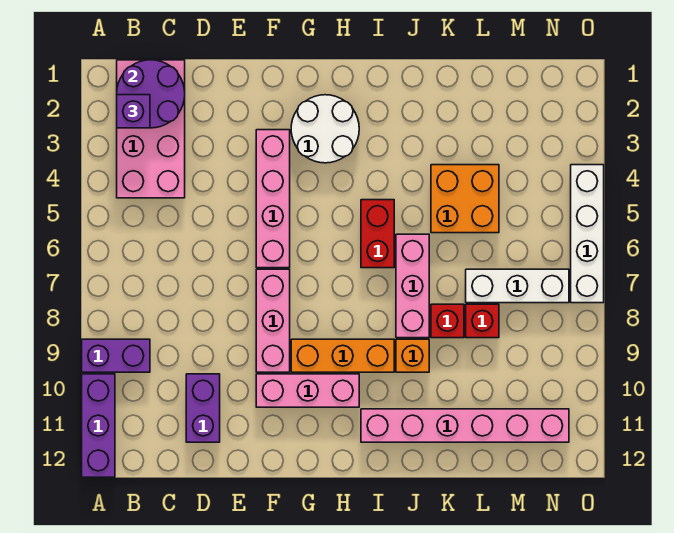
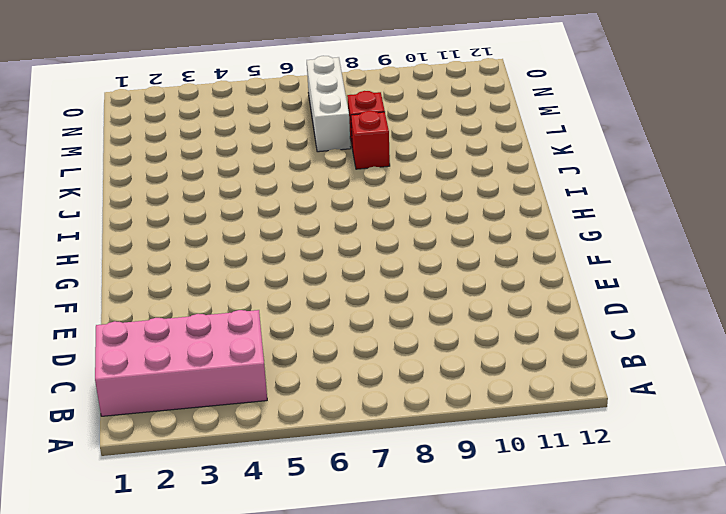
none -> purple 1x2 brick [82,339,150,372]
none -> purple 1x3 brick [82,374,115,477]
none -> purple 1x2 brick [186,374,220,442]

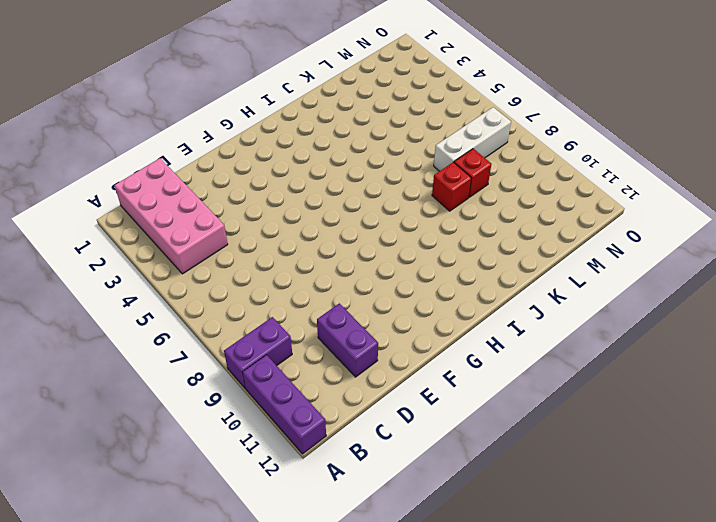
none -> pink 1x4 brick [256,130,290,268]
none -> pink 1x3 brick [256,269,290,372]
none -> pink 1x3 brick [256,374,359,407]

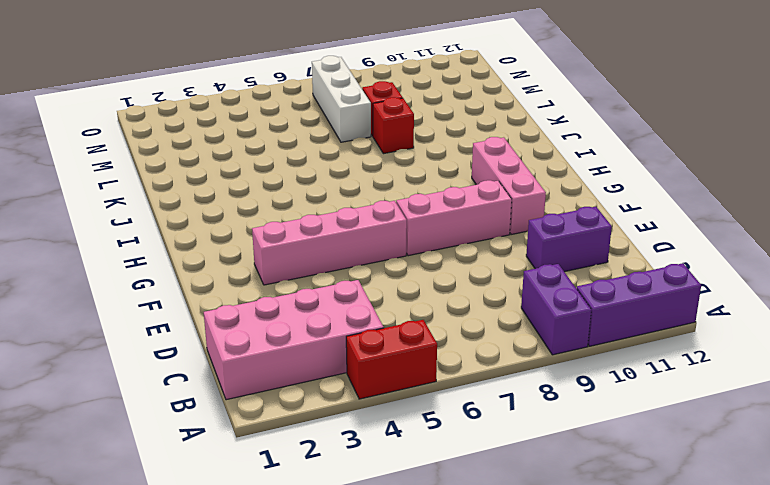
red 1x2 brick [346,320,437,399] -> red 1x2 brick moved to [361,200,394,268]
none -> white 2x2 round brick [291,95,359,163]
none -> orange 1x3 brick [291,339,394,372]
none -> pink 1x6 brick [361,409,569,442]

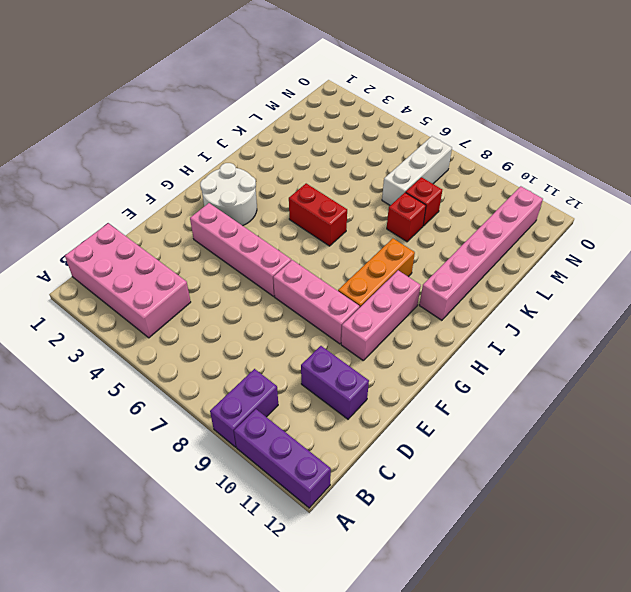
none -> pink 1x3 brick [396,234,429,338]
none -> orange 1x1 brick [396,339,429,372]
none -> orange 2x2 brick [431,165,499,233]

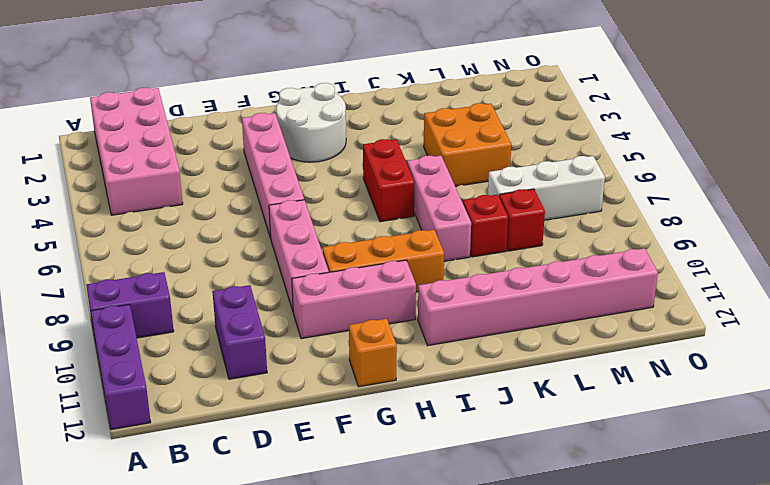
orange 1x1 brick [349,319,397,387] -> orange 1x1 brick moved to [396,339,429,372]
none -> white 1x4 brick [571,165,604,303]
none -> purple 2x2 round brick [117,60,185,128]
none -> purple 1x1 brick [117,95,150,128]

